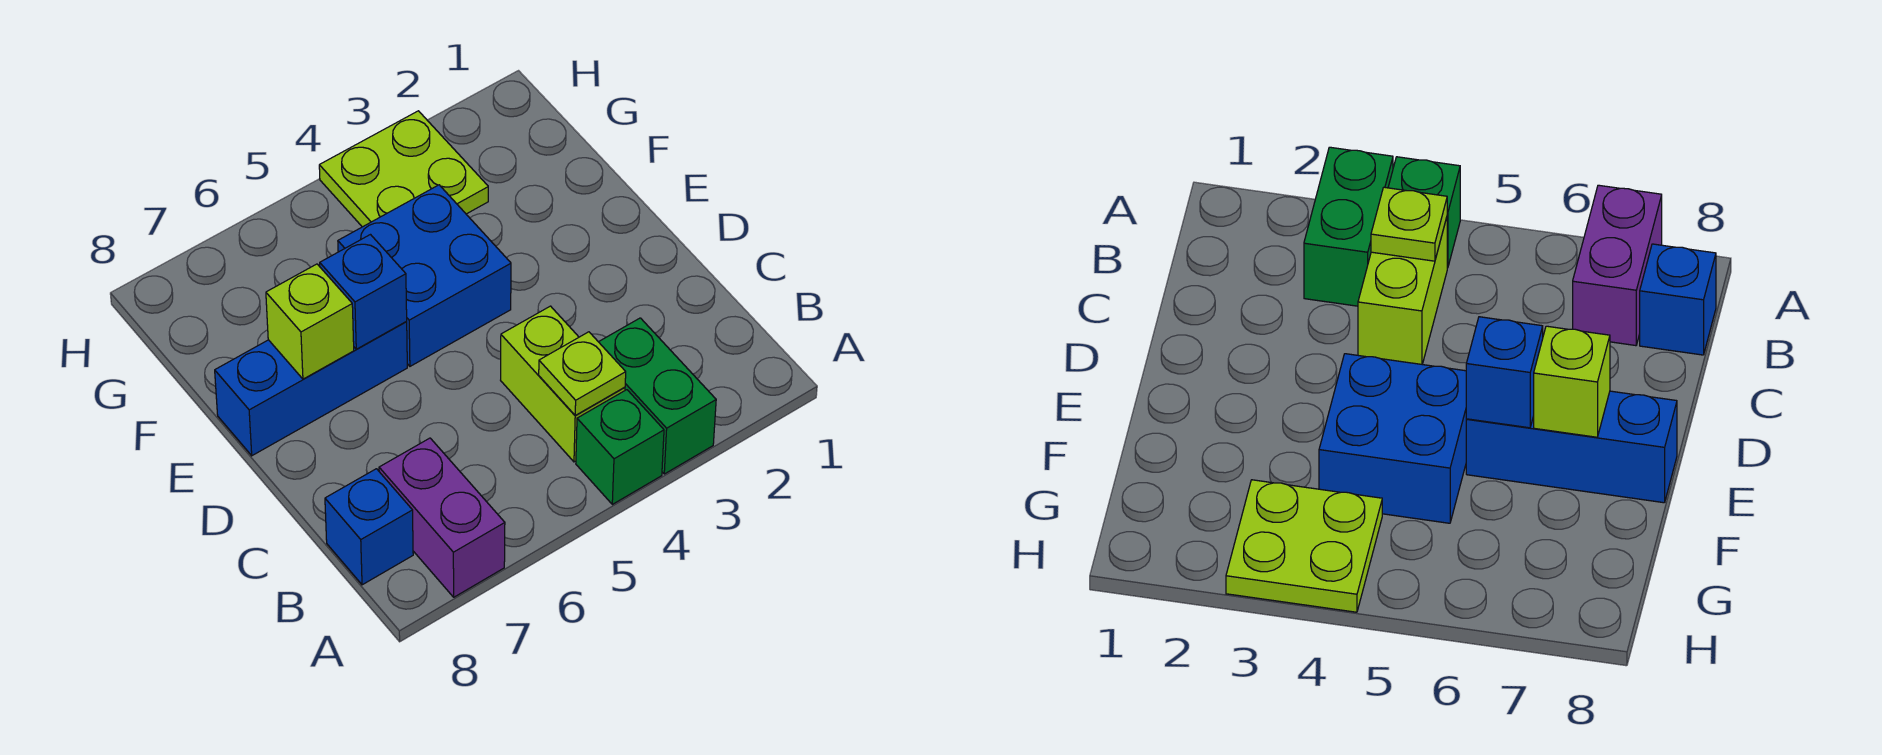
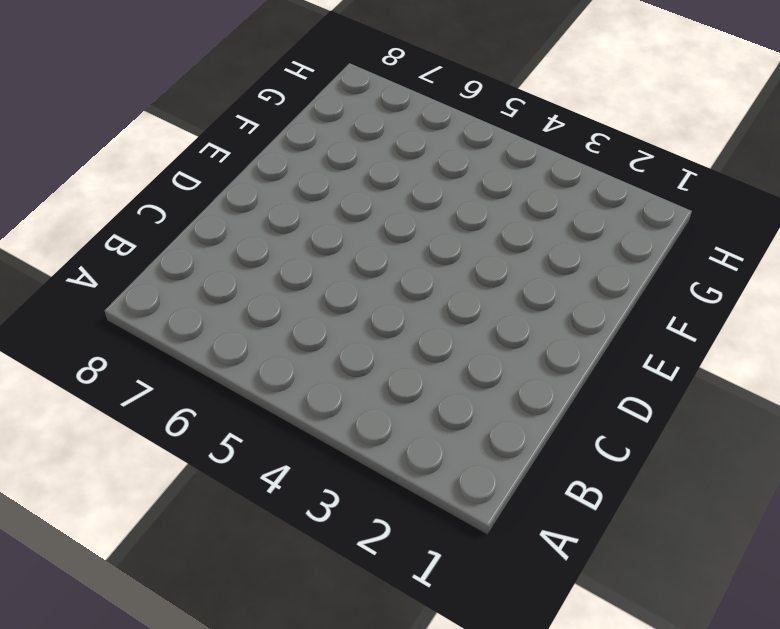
none -> green 1x2 brick [599,318,716,474]
none -> green 1x1 brick [576,390,664,504]

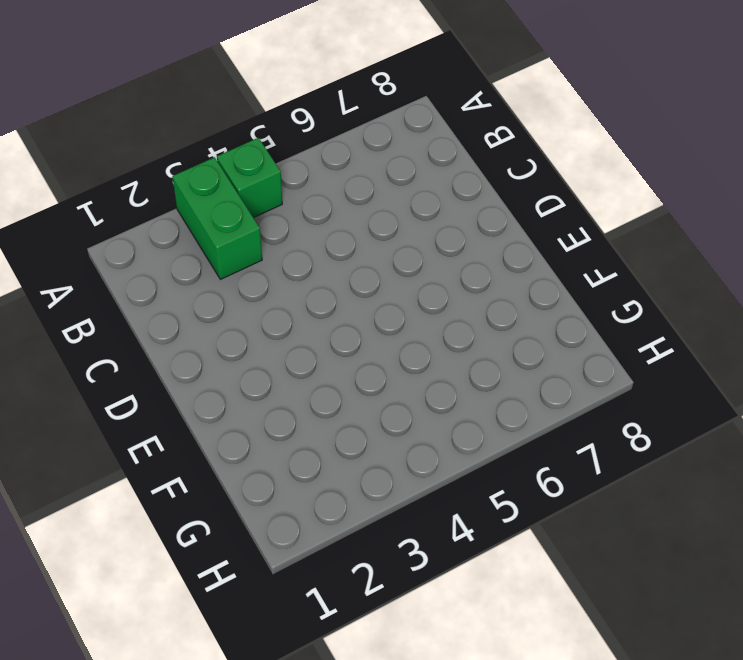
none -> purple 1x2 brick [379,438,505,597]
none -> lime 1x2 brick [501,306,625,462]

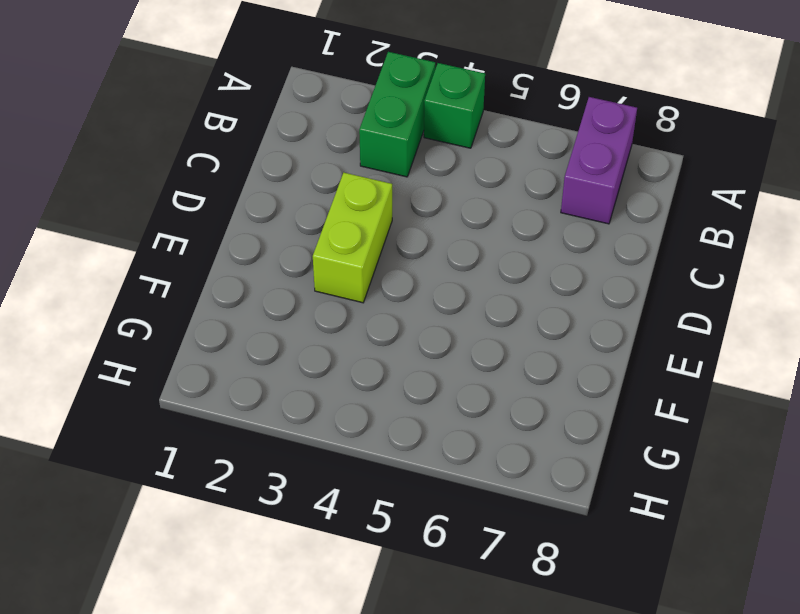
lime 1x2 brick [313,173,392,303] -> lime 1x2 brick moved to [501,306,625,462]
none -> blue 1x1 brick [325,469,413,585]
none -> blue 2x2 brick [338,185,511,366]

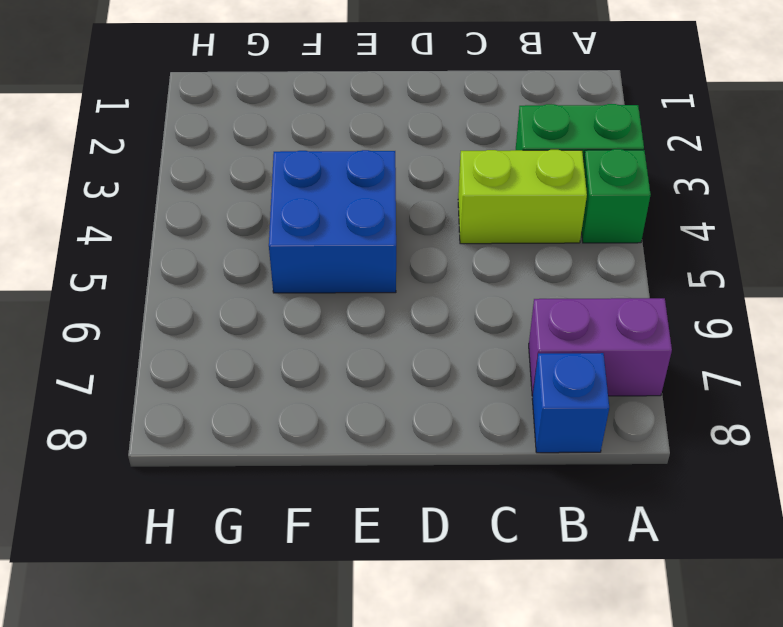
none -> blue 1x3 brick [215,322,407,456]
none -> lime 2x2 plate [319,111,488,227]

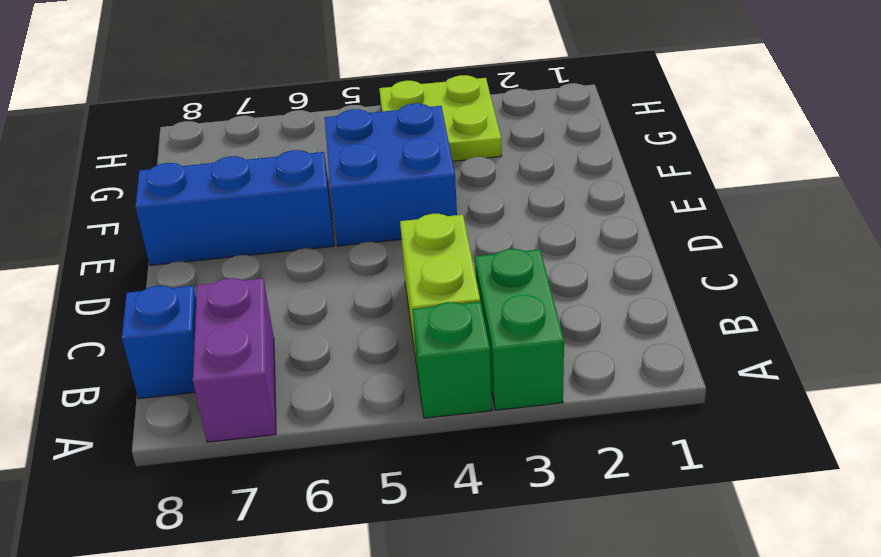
none -> lime 1x1 plate [539,332,626,416]
none -> blue 1x1 brick [320,235,407,349]

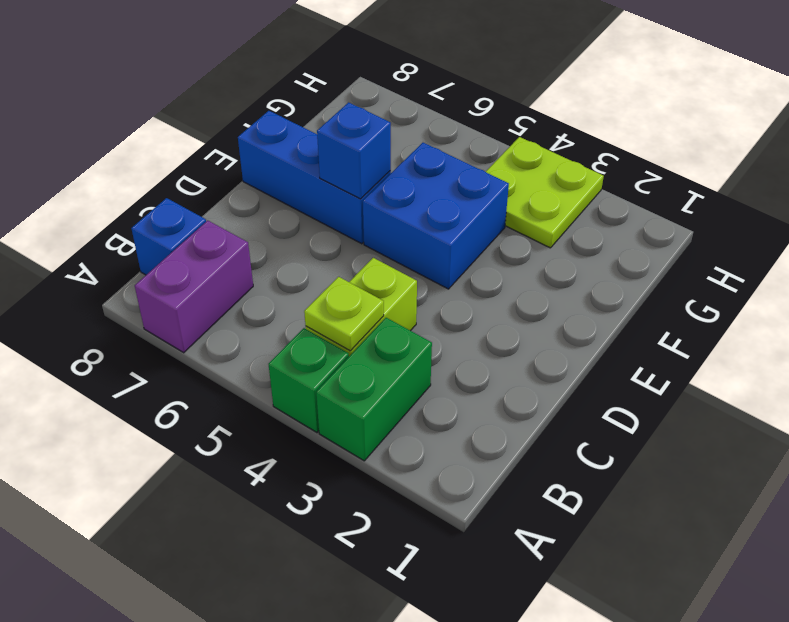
none -> lime 1x1 brick [266,264,354,379]

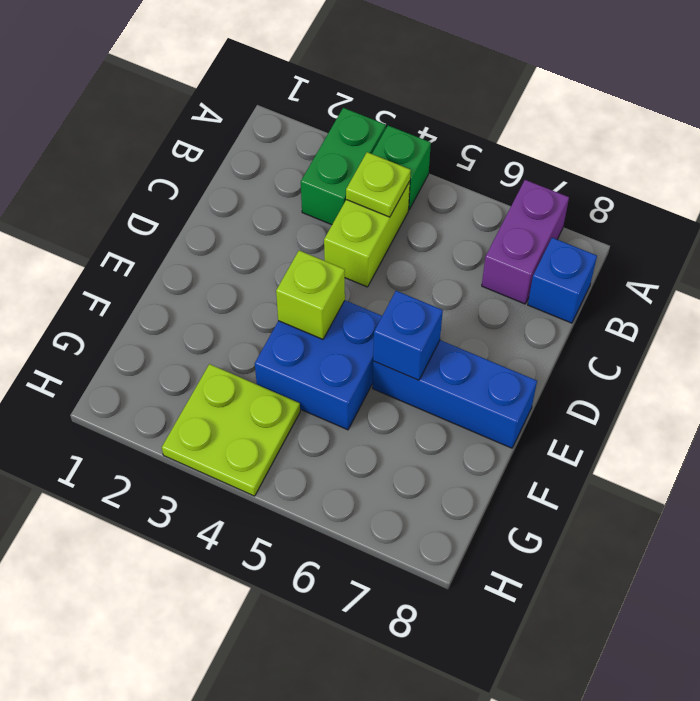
lime 1x1 brick [276,251,345,339] -> lime 1x1 brick moved to [266,264,354,379]

